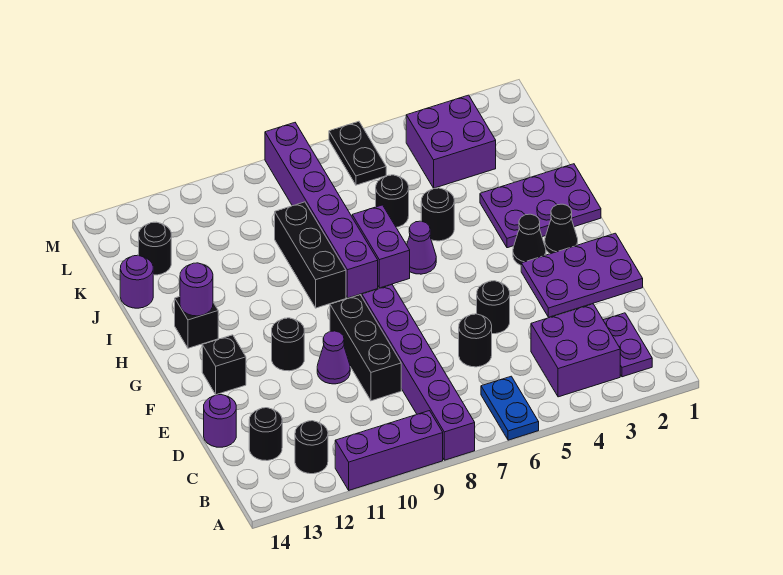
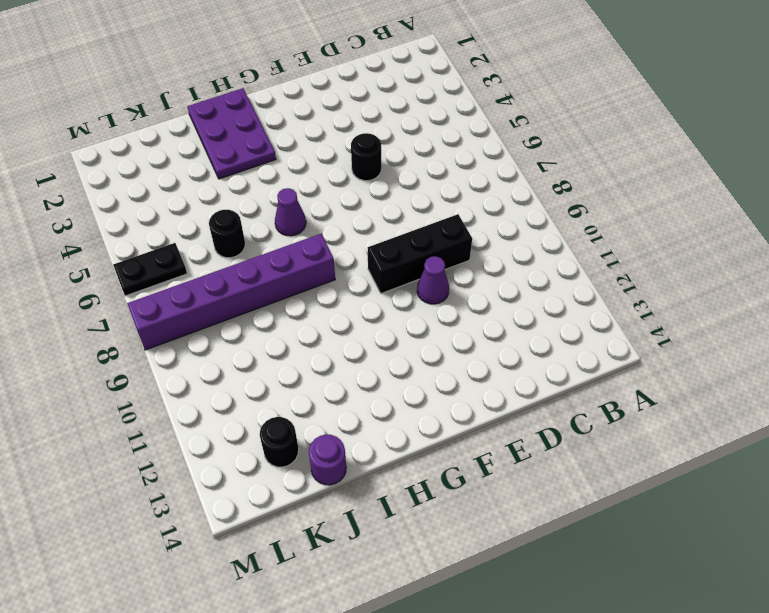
none -> blue 1x2 plate [481,376,539,440]
none -> purple 1x6 brick [362,285,475,460]
none -> purple 1x3 brick [335,411,443,490]
none -> purple 1x2 plate [603,313,652,377]

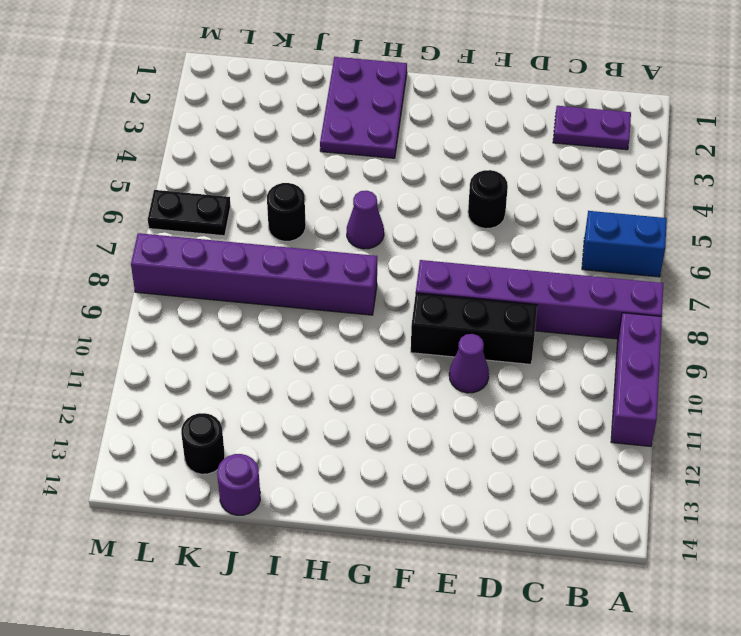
blue 1x2 brick [582,211,667,277] -> blue 1x2 plate [481,376,539,440]
none -> purple 2x2 brick [531,304,620,397]
none -> black 1x1 round brick [295,421,328,474]
none -> black 1x1 round brick [249,408,282,461]
none -> black 1x1 round brick [459,314,492,367]

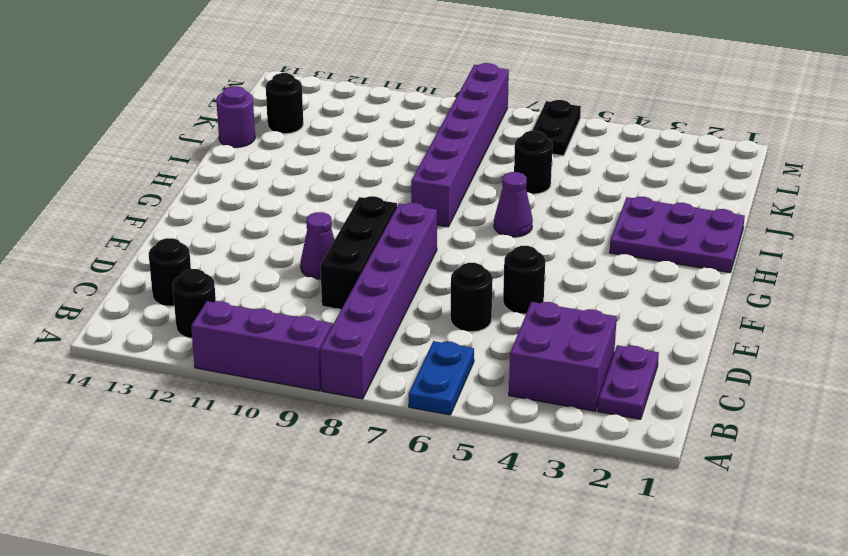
none -> purple 1x1 round brick [204,395,236,447]
none -> purple 2x3 plate [521,233,643,317]
none -> black 1x1 round brick [272,318,304,371]
none -> black 1x1 brick [202,335,246,395]

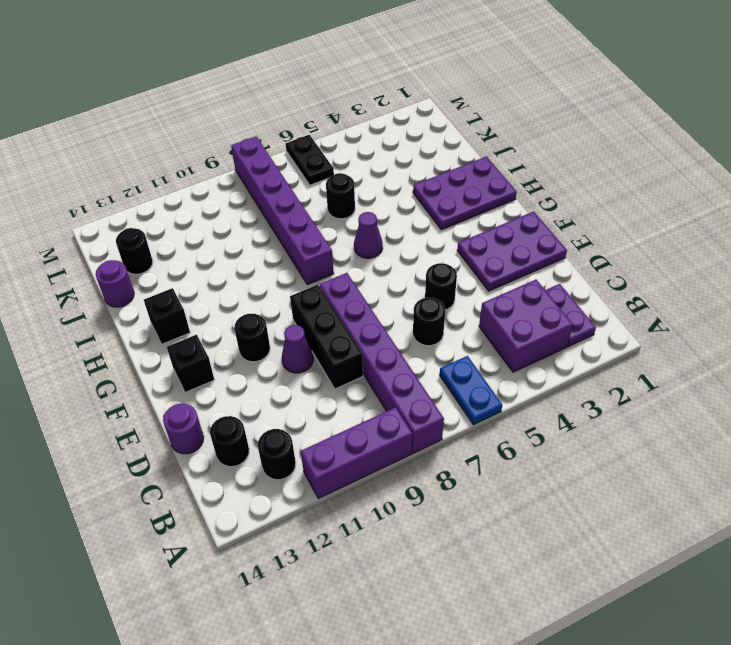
none -> black 1x1 cone [545,204,578,254]
none -> black 1x1 cone [513,214,546,265]
none -> purple 1x2 brick [352,205,410,288]
none -> black 1x3 brick [275,202,346,308]

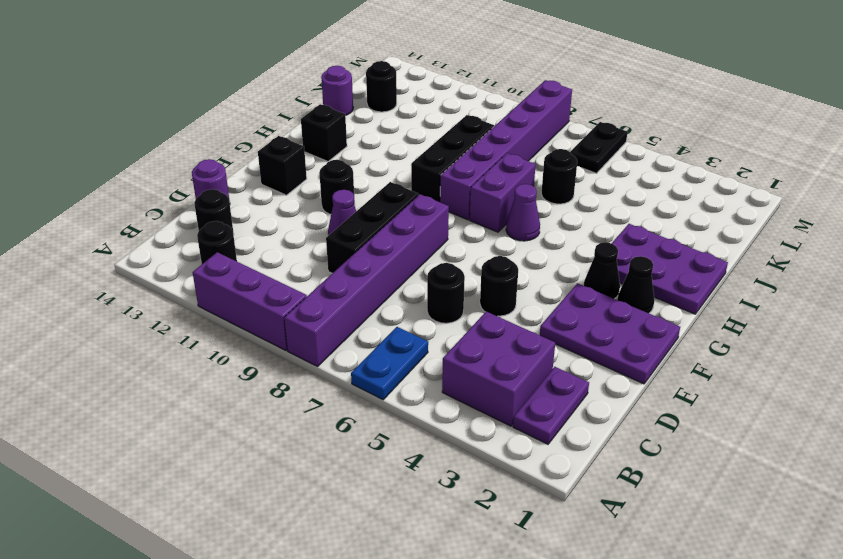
none -> black 1x1 round brick [421,188,454,241]
none -> purple 2x2 brick [406,95,496,188]
none -> purple 1x1 round brick [180,263,213,316]

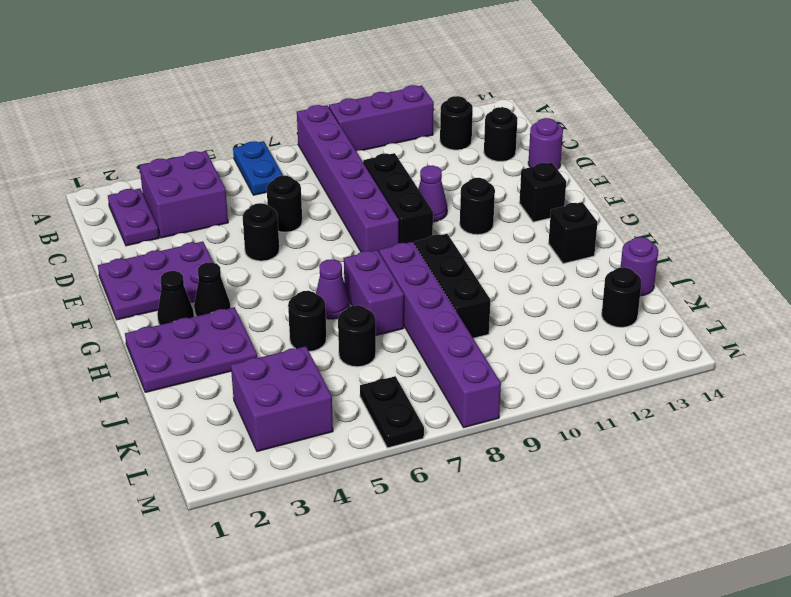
none -> purple 1x1 round brick [180,263,213,316]

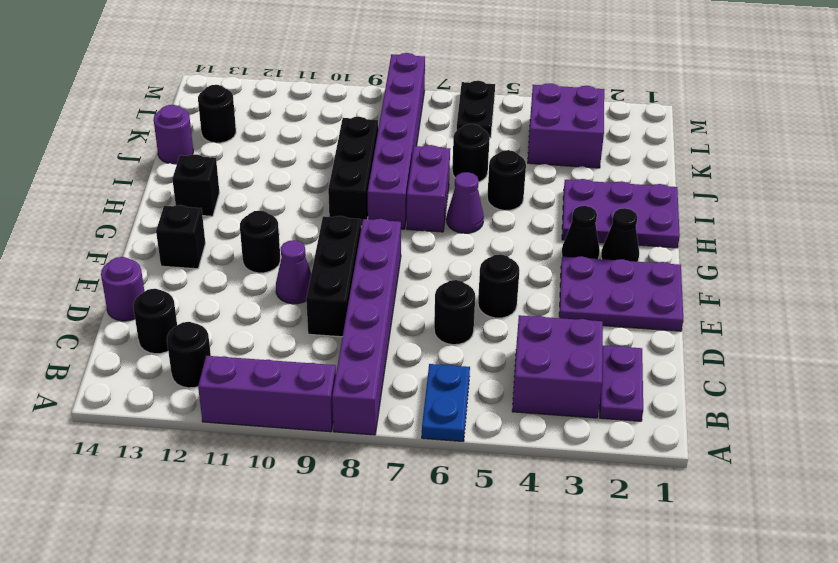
none -> purple 1x1 round brick [180,263,213,316]

